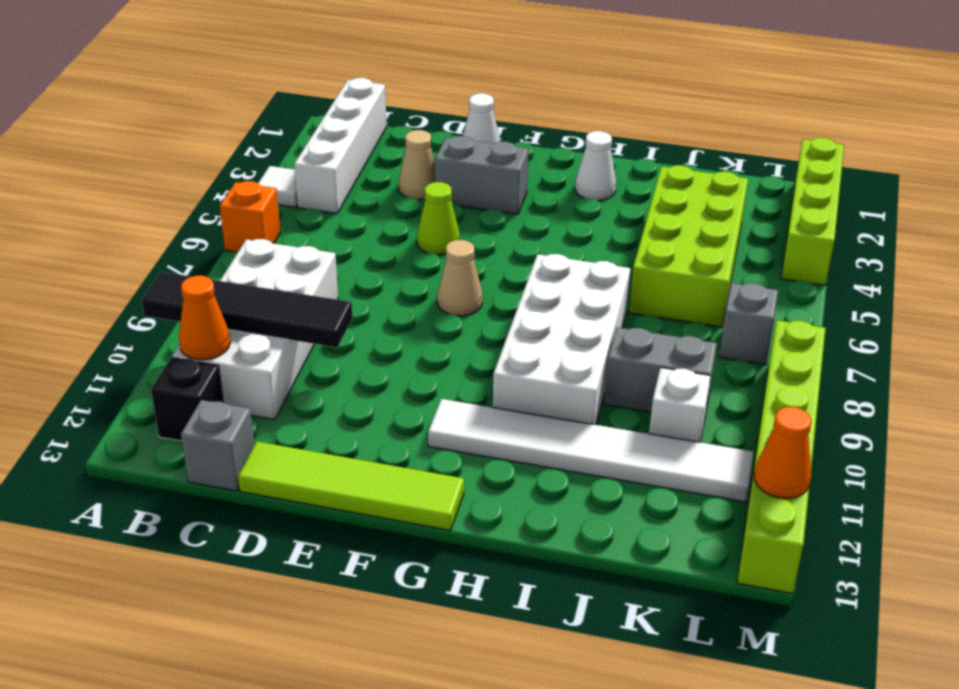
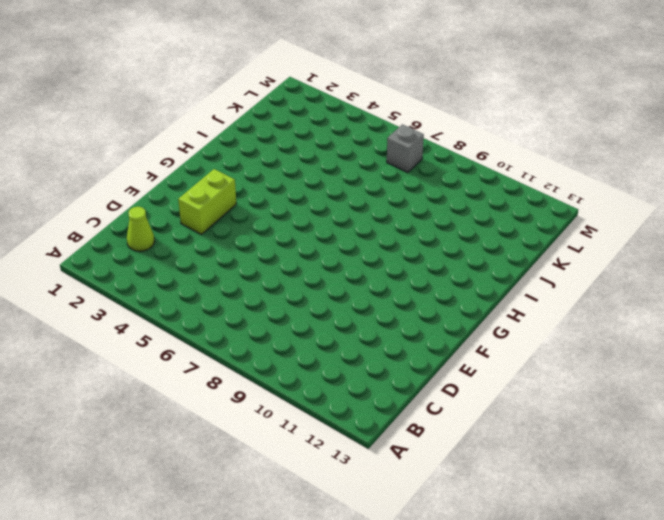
lime 1x1 cone [127,207,155,251] -> lime 1x1 cone moved to [417,182,460,255]
lime 1x2 brick [178,169,236,234] -> grey 1x2 brick [435,136,529,214]
none -> white 1x1 tile [258,166,298,207]
none -> orange 1x1 brick [220,181,280,252]
none -> white 1x4 brick [294,78,387,213]

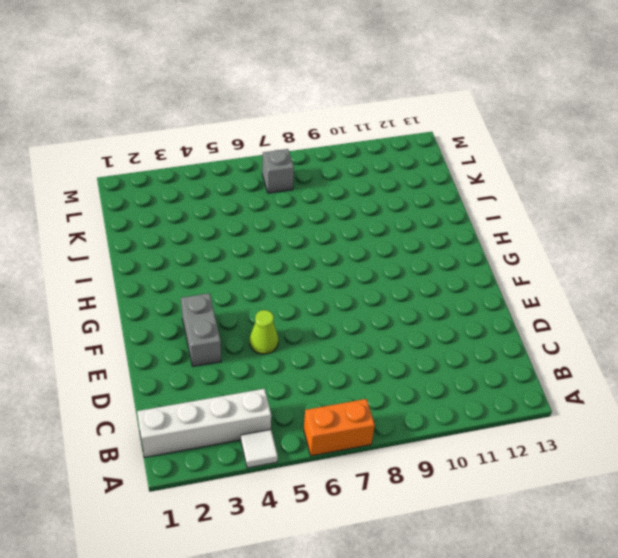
orange 1x2 brick [304,399,375,456] -> orange 1x1 brick [220,181,280,252]
none -> white 2x4 brick [172,239,338,420]
none -> black 1x1 brick [151,358,223,441]
none -> grey 1x1 brick [181,400,254,491]

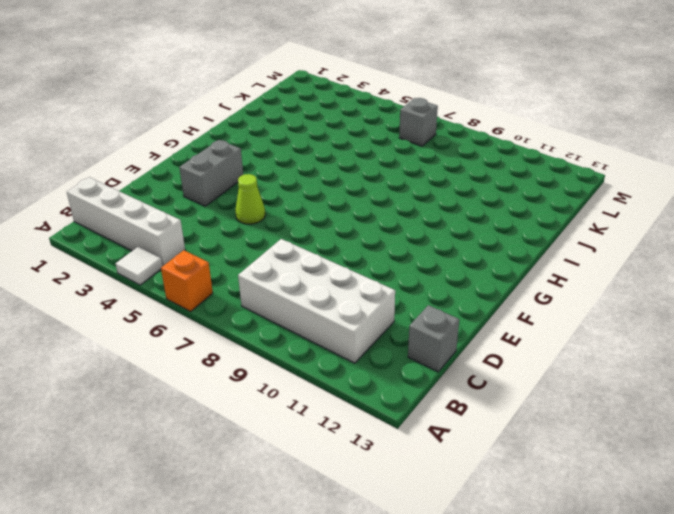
none -> black 1x1 brick [151,358,223,441]
none -> tan 1x1 cone [399,130,435,200]
none -> lime 1x4 tile [238,442,464,531]

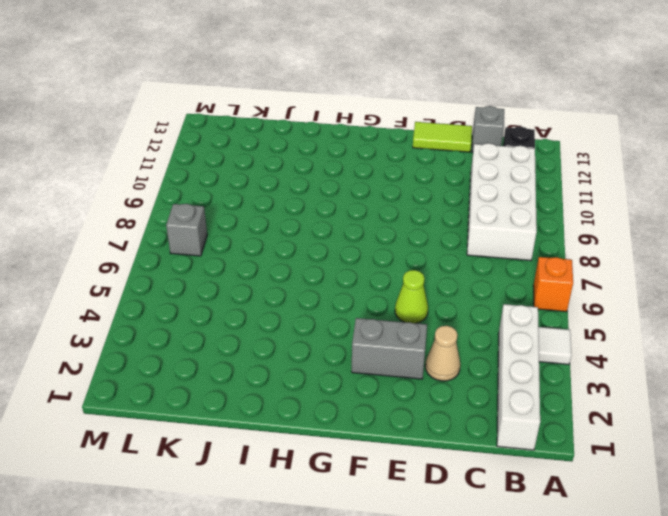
lime 1x2 tile [413,122,472,152] -> lime 1x4 tile [238,442,464,531]
none -> white 1x1 cone [463,93,500,144]
none -> tan 1x1 cone [437,240,483,316]
none -> white 1x6 tile [428,399,754,502]

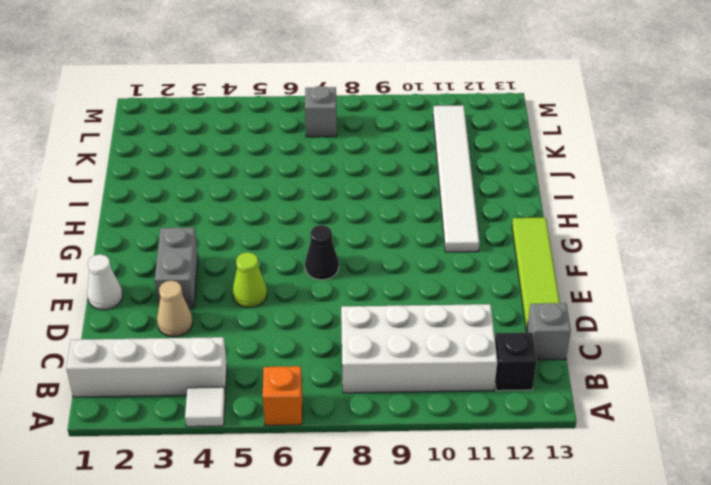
black 1x1 cone [305,225,339,280] -> tan 1x1 cone [437,240,483,316]
none -> white 1x1 cone [575,131,616,201]
none -> white 2x4 brick [493,254,631,425]
none -> lime 2x4 brick [629,165,748,327]

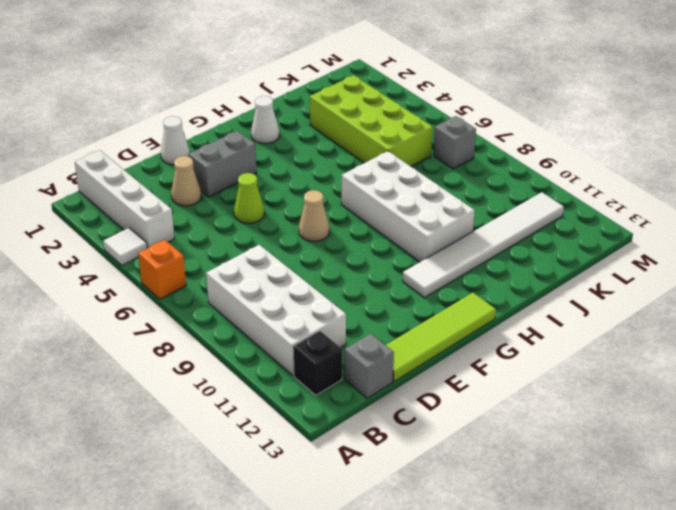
none -> grey 1x2 brick [604,327,717,415]
none -> white 1x1 brick [649,368,711,442]
none -> lime 1x4 brick [781,138,844,286]

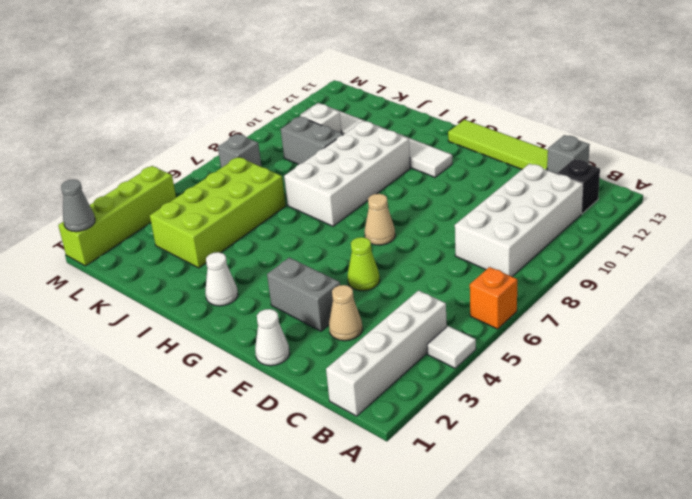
grey 1x1 cone [61,179,95,232] -> none
none -> lime 1x6 brick [737,320,826,594]
none -> black 1x4 tile [142,272,353,347]
none -> orange 1x1 cone [179,276,230,360]

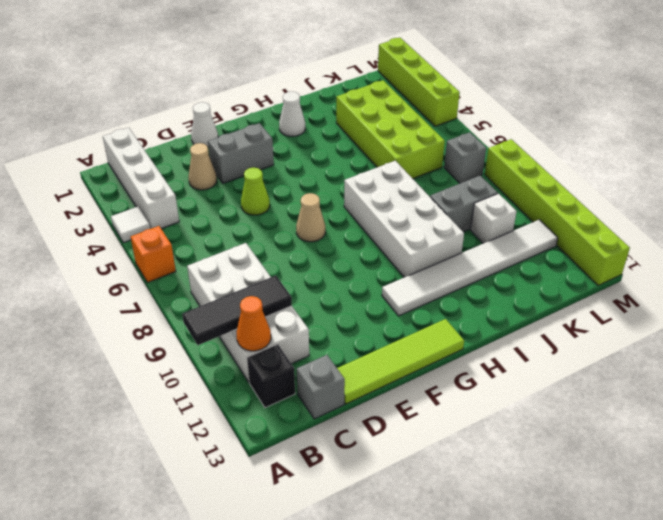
black 1x3 tile [182,276,292,345] -> black 1x4 tile [142,272,353,347]
none -> orange 1x1 cone [754,407,812,498]

